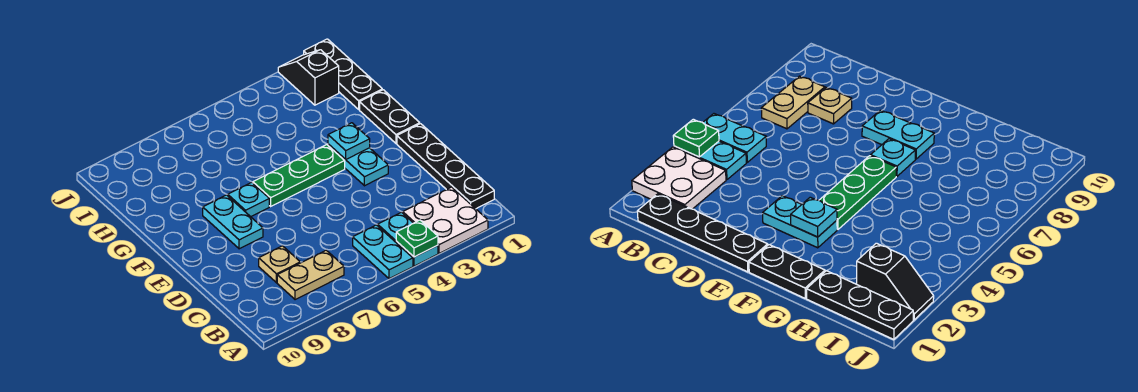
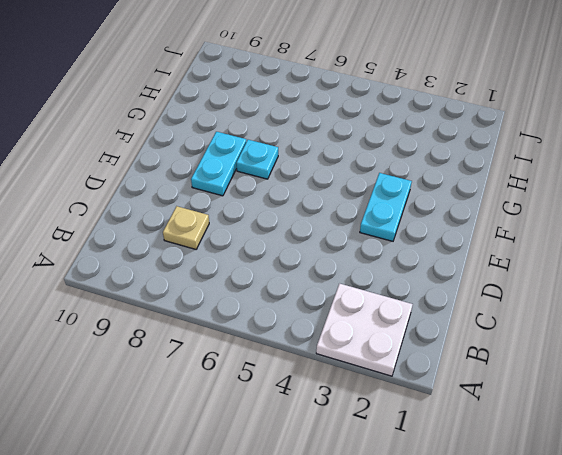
none -> cyan 1x2 plate [378,212,438,266]
none -> cyan 1x2 plate [353,225,413,279]
none -> black 1x4 plate [397,124,494,209]

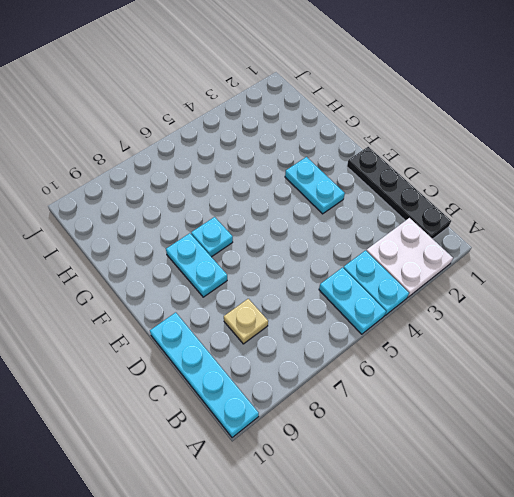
cyan 1x4 plate [150,313,259,438] -> none
none -> tan 1x2 plate [277,250,344,300]
none -> black 1x2 plate [360,90,420,143]
none -> green 1x3 plate [253,145,345,206]

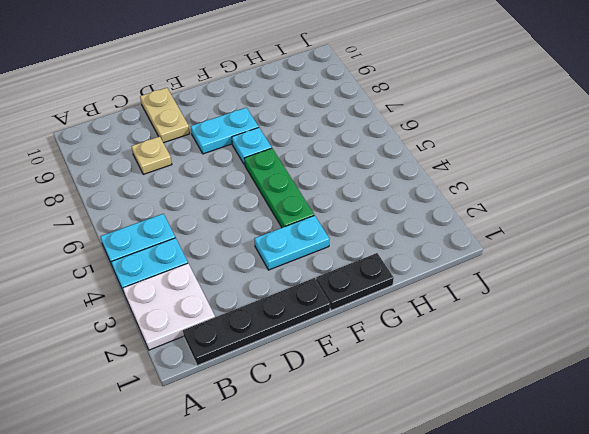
tan 1x2 plate [140,88,190,143] -> tan 1x2 plate moved to [277,250,344,300]
none -> black 1x3 plate [304,39,382,109]
none -> black 1x2 slope [278,50,339,105]
none -> green 1x1 plate [396,220,438,257]

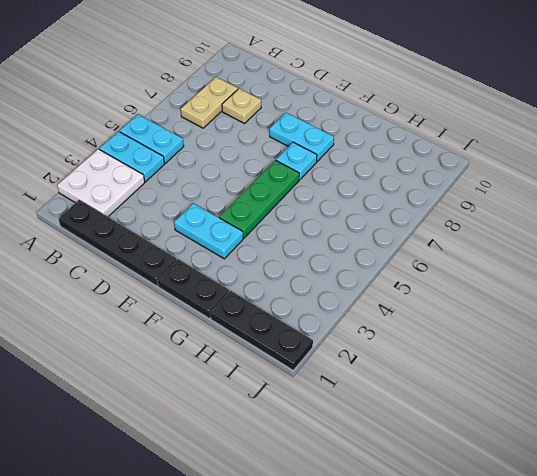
none -> black 1x2 slope [278,50,339,105]
none -> green 1x1 plate [396,220,438,257]
none -> cyan 1x1 plate [328,123,370,159]

